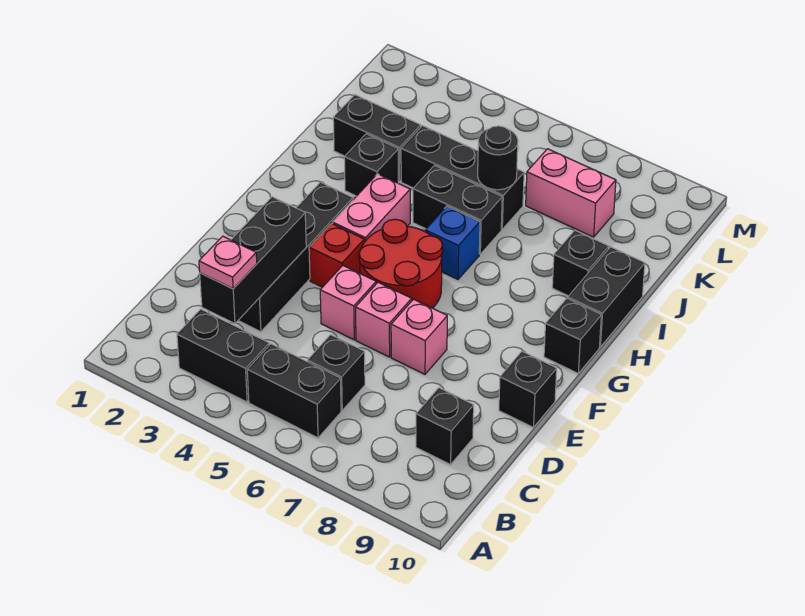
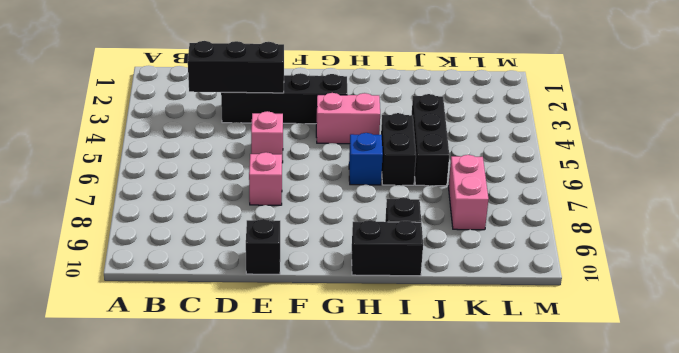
none -> black 1x2 brick [177,309,269,402]
none -> black 1x2 brick [247,344,341,438]
none -> black 1x1 brick [308,335,365,410]

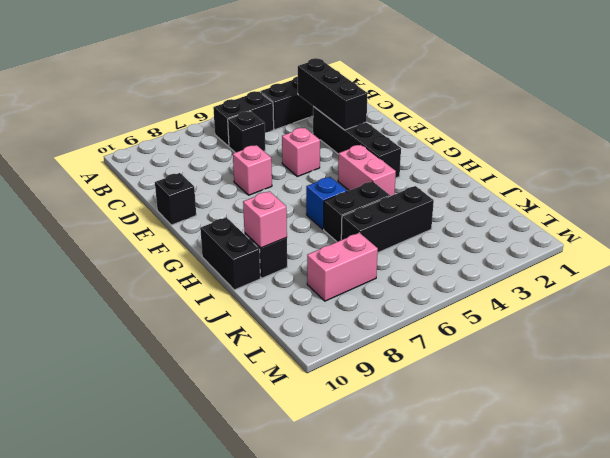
pink 1x1 brick [243,191,287,248] -> pink 1x1 brick moved to [356,282,412,357]
none -> black 1x1 brick [416,388,474,465]
none -> red 1x1 brick [309,223,365,287]
none -> red 2x2 round brick [359,219,443,308]

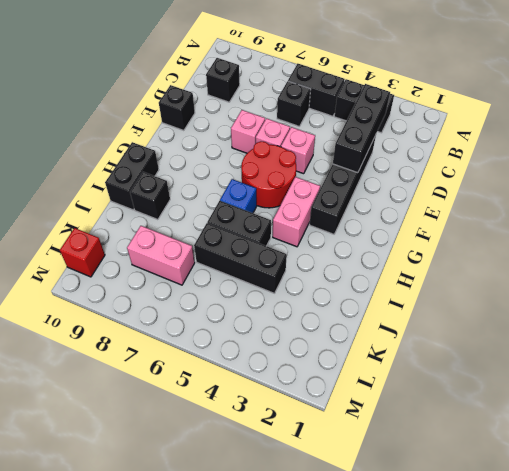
red 1x1 brick [60,228,105,277] -> red 1x1 brick moved to [309,223,365,287]
none -> black 1x1 brick [544,298,601,373]
none -> black 1x1 brick [344,134,398,196]
none -> black 1x2 brick [333,95,421,182]

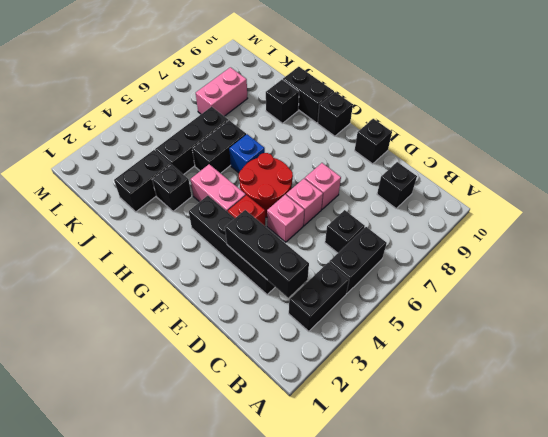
none -> black 1x1 round brick [478,126,518,190]
none -> pink 1x1 plate [199,236,257,289]

